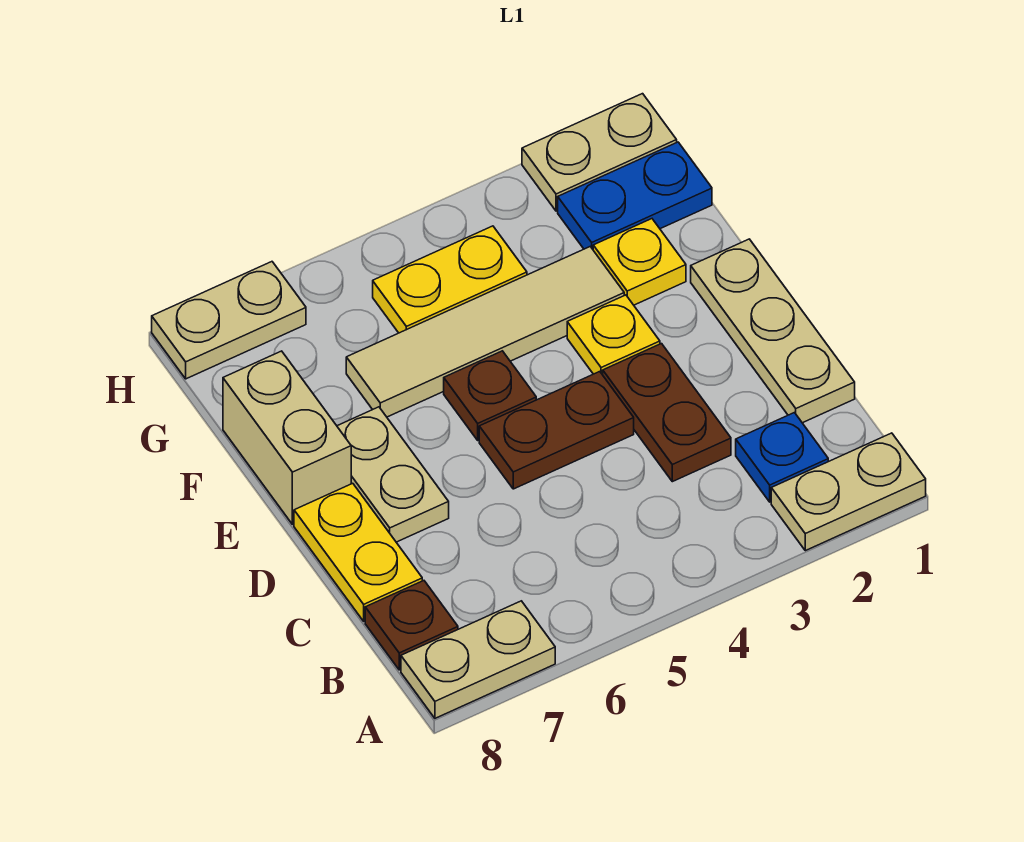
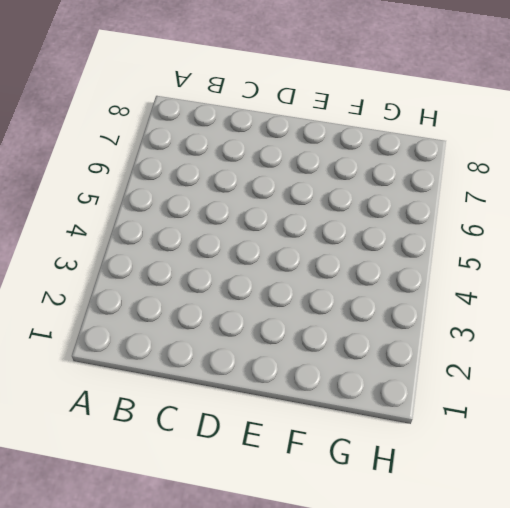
none -> tan 1x2 plate [771,433,926,551]
none -> tan 1x2 plate [401,601,555,718]
none -> blue 1x1 plate [736,413,828,502]

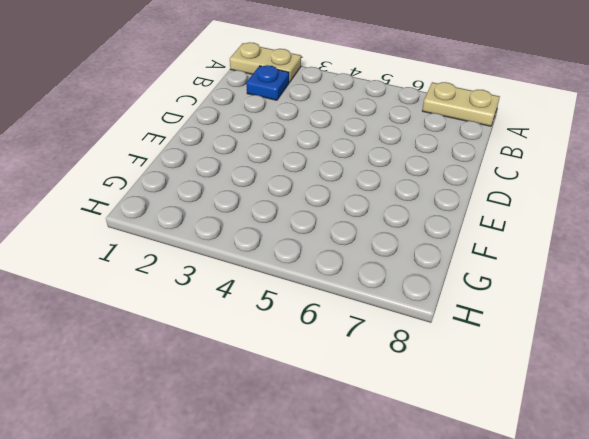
none -> brown 1x1 plate [365,581,458,670]
none -> tan 1x3 plate [691,239,855,423]
none -> brown 1x2 plate [603,344,731,482]

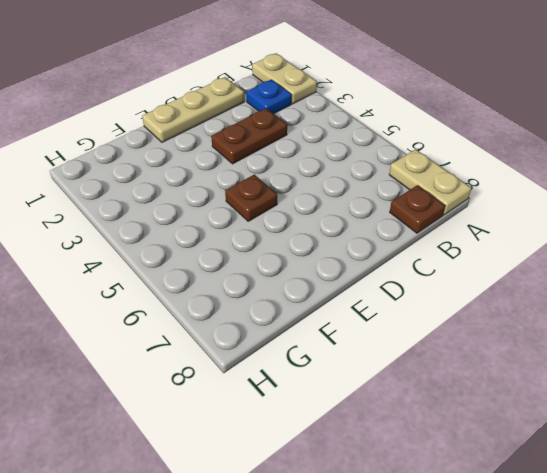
none -> yellow 1x2 plate [294,483,422,621]
none -> brown 1x2 plate [479,372,634,489]
none -> tan 1x2 plate [337,407,449,542]

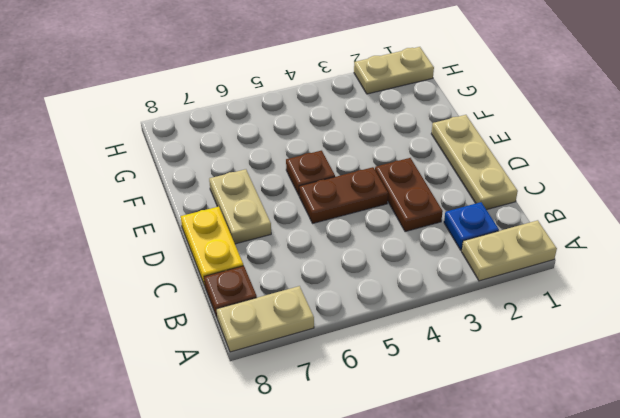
none -> yellow 1x1 plate [567,295,660,375]
none -> tan 1x2 brick [223,351,351,524]
none -> yellow 1x1 plate [593,219,686,305]

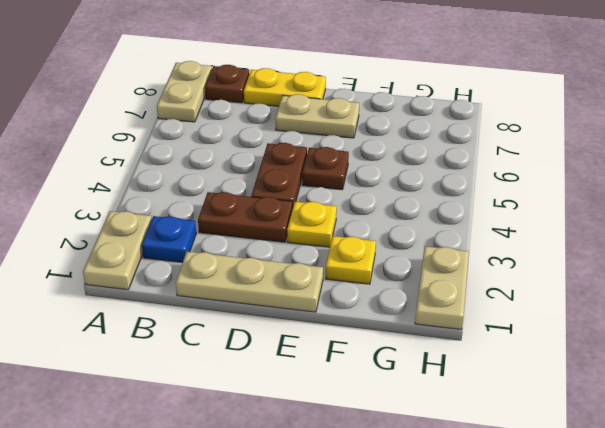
none -> tan 1x2 brick [223,351,351,524]
none -> tan 1x4 tile [346,247,624,417]
none -> blue 1x2 plate [558,142,712,249]

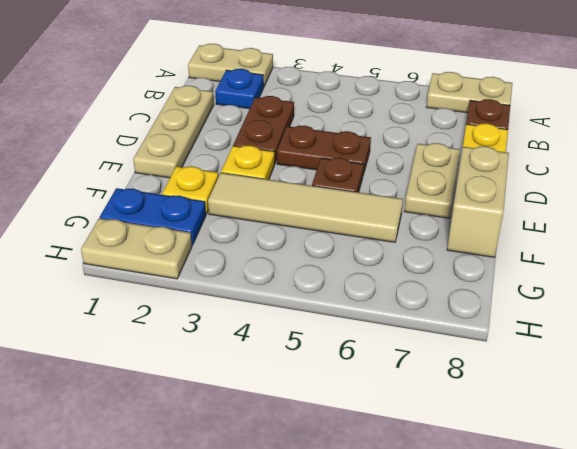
none -> yellow 1x2 plate [373,226,527,333]
none -> tan 1x2 plate [152,262,306,379]

